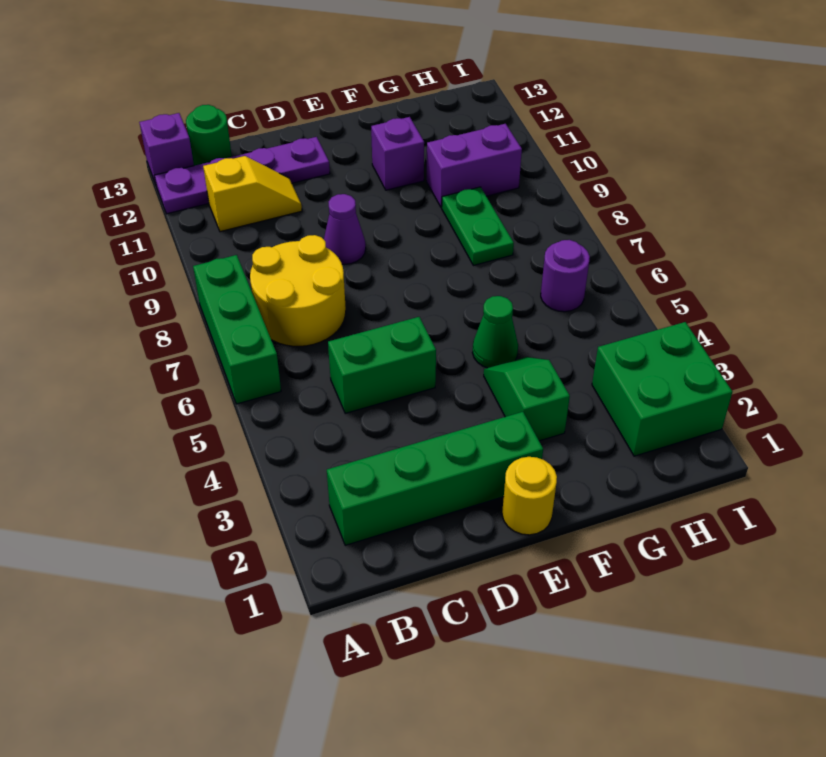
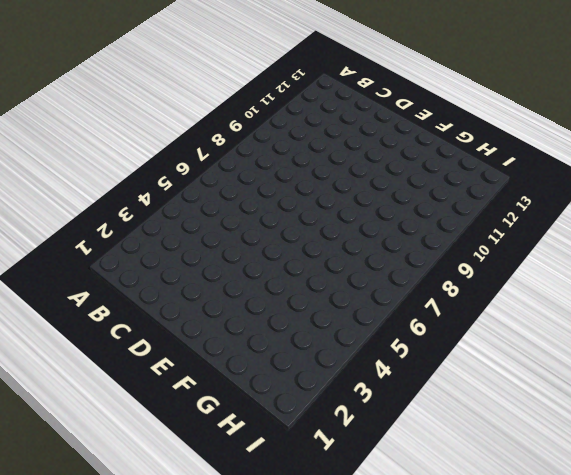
none -> green 1x3 brick [193,255,281,404]
none -> purple 1x4 plate [154,137,330,214]
none -> purple 1x1 brick [139,113,194,184]

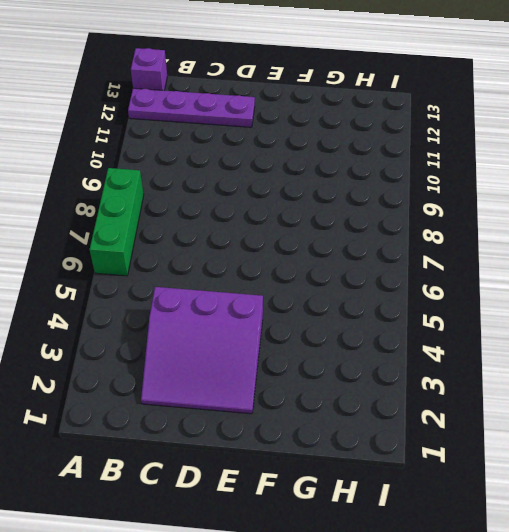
purple 3x3 slope [141,287,263,414] -> green 1x4 brick [327,412,543,545]
none -> yellow 2x2 round brick [250,235,346,346]
none -> yellow 1x2 slope [203,156,302,232]
none -> green 1x1 round brick [186,105,232,166]

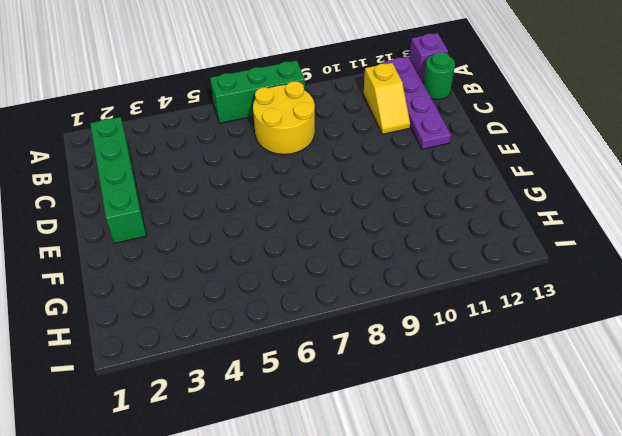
none -> green 1x2 brick [328,317,436,413]
none -> purple 1x1 cone [324,194,366,265]
none -> yellow 1x1 round brick [502,457,557,535]

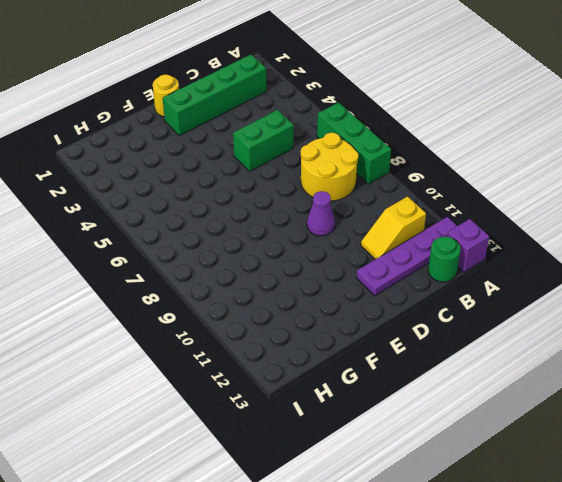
none -> green 1x2 slope [484,357,570,441]
none -> green 1x1 cone [472,296,518,368]
none -> purple 1x1 brick [371,117,424,190]

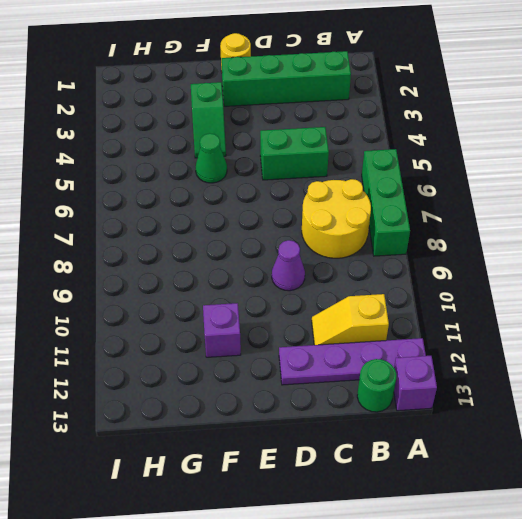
none -> green 1x2 plate [442,187,514,266]
none -> purple 1x2 brick [426,124,522,208]
none -> green 2x2 brick [592,322,732,456]

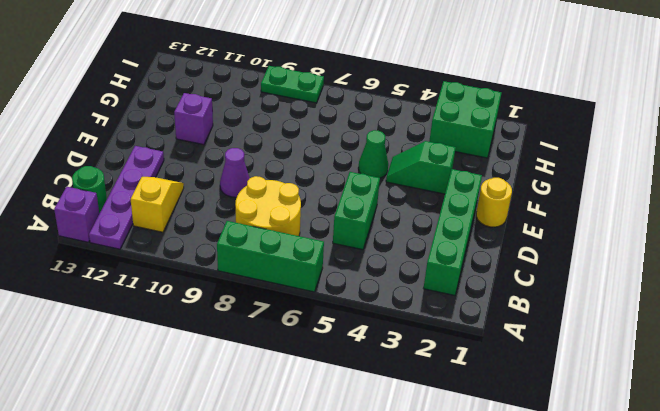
green 1x2 plate [261,66,324,103] -> green 1x2 plate moved to [442,187,514,266]
none -> purple 1x2 brick [426,124,522,208]
none -> purple 1x1 round brick [541,240,590,312]

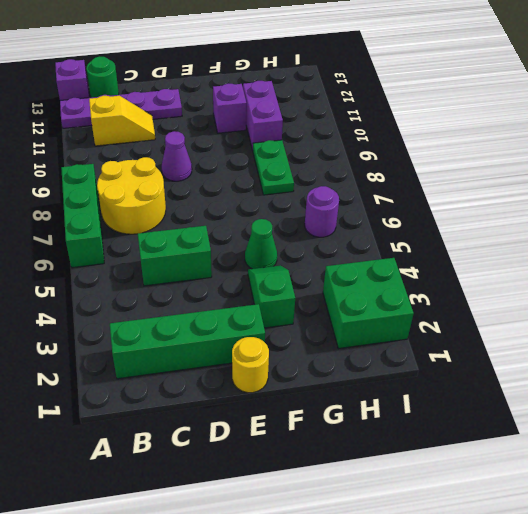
purple 1x2 brick [243,81,283,150] -> purple 1x2 brick turned to [426,124,522,208]

